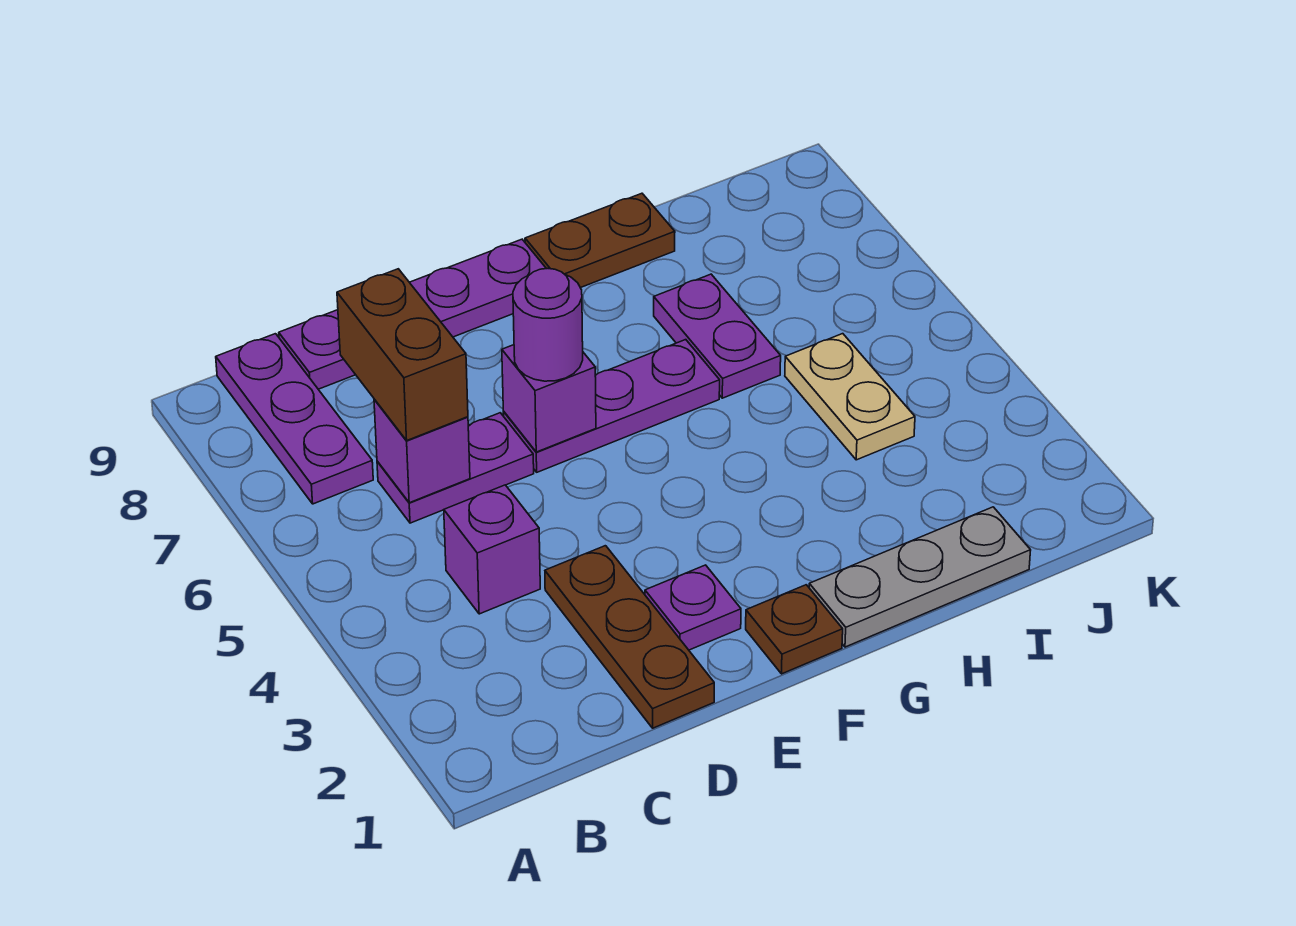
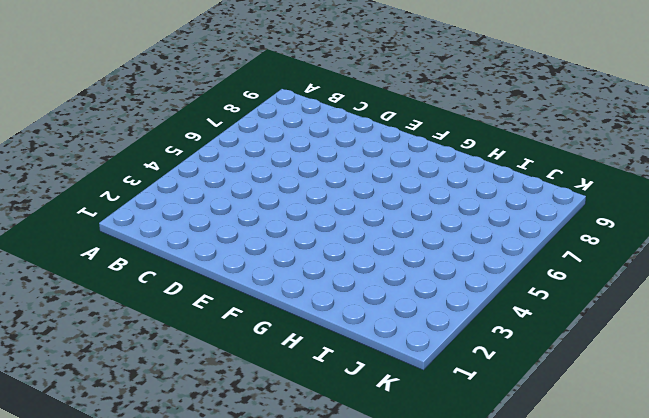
none -> purple 1x3 plate [216,334,373,504]
none -> purple 1x1 brick [444,485,540,614]
none -> purple 1x2 plate [377,413,534,523]

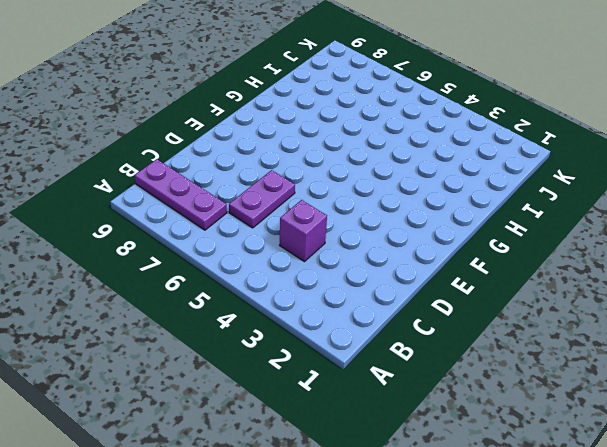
none -> purple 1x4 plate [279,239,546,389]
none -> brown 1x3 plate [545,546,714,728]
none -> purple 1x1 plate [645,565,741,650]

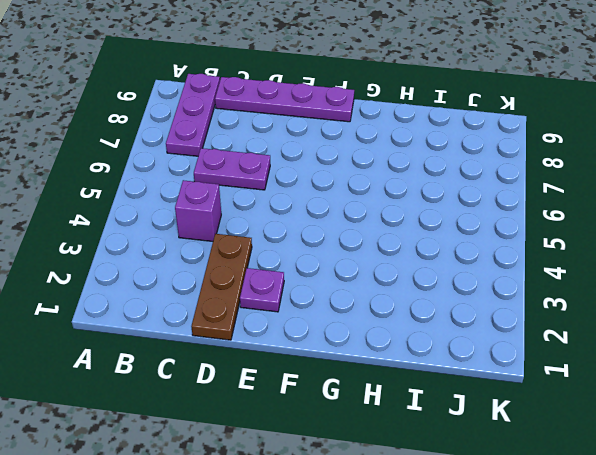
none -> purple 1x3 plate [503,340,720,472]
none -> brown 1x1 plate [746,585,843,674]
none -> grey 1x3 plate [809,507,1031,647]

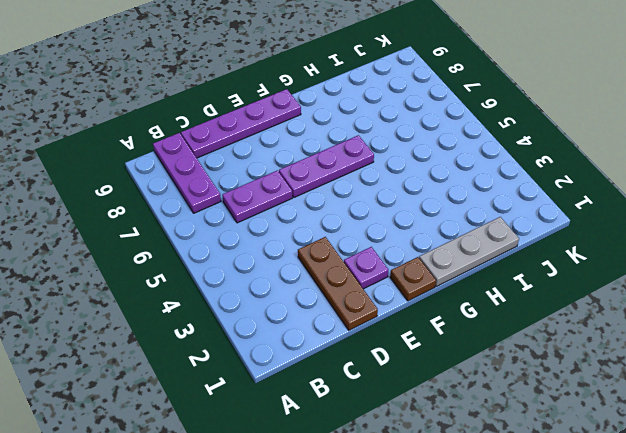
none -> purple 1x1 brick [444,485,540,614]
none -> brown 1x2 plate [525,193,675,288]
none -> purple 1x2 plate [654,274,781,398]

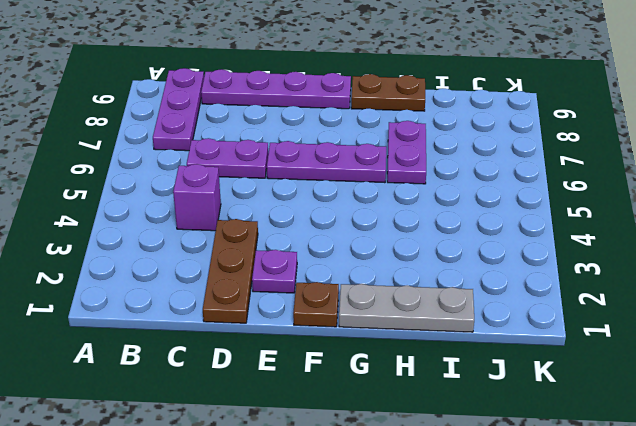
none -> tan 1x2 plate [785,334,915,460]
none -> purple 1x1 brick [374,399,470,503]
none -> purple 1x1 brick [502,345,596,452]

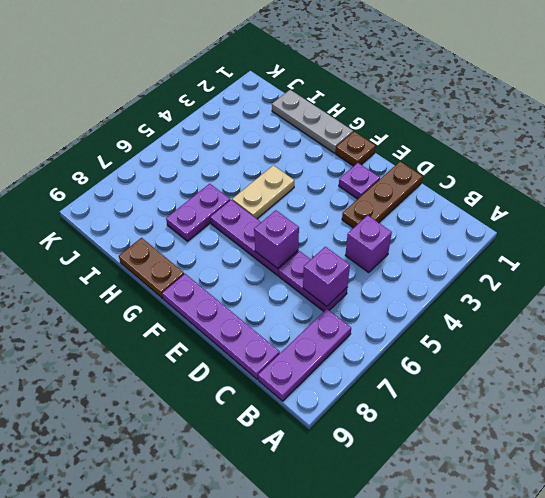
tan 1x2 plate [232,165,294,219] -> tan 1x2 plate moved to [785,334,915,460]
none -> brown 1x2 brick [337,269,468,440]
none -> purple 1x1 round brick [513,268,583,381]

